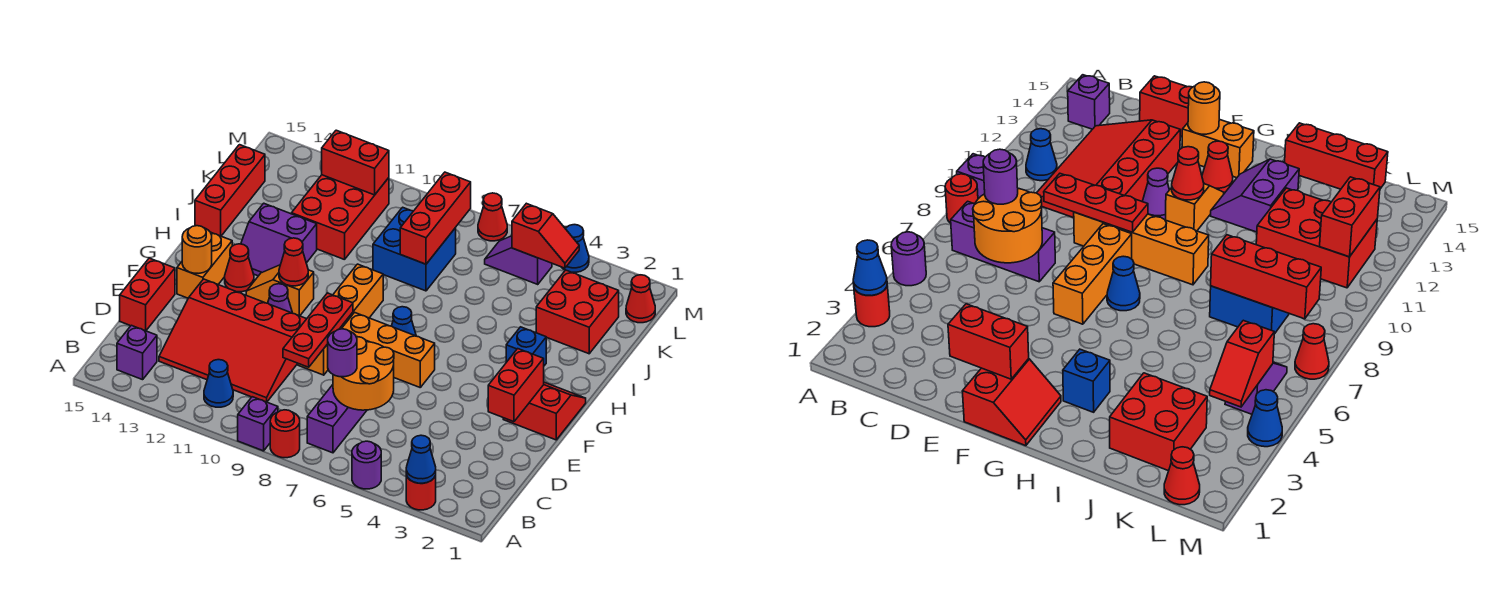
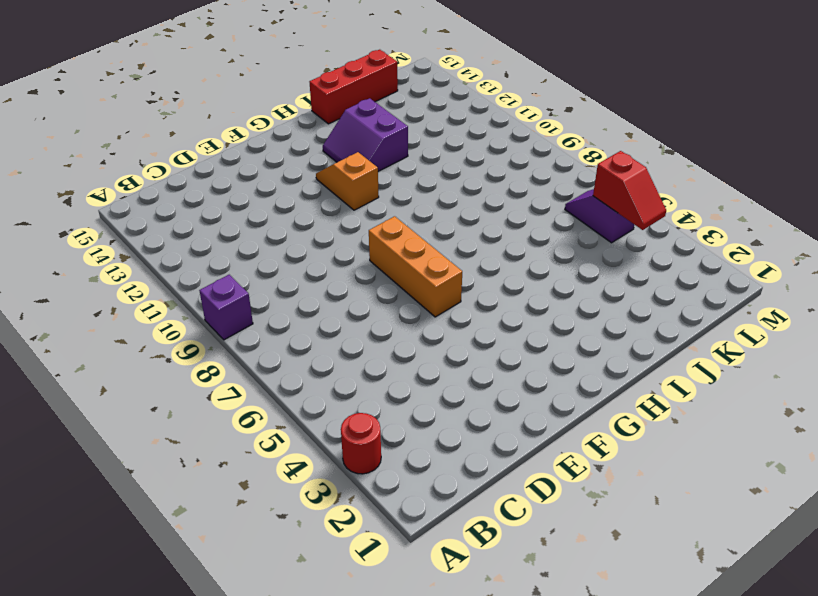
none -> purple 1x1 round brick [352,441,381,489]
none -> red 1x1 round brick [270,410,300,458]
none -> purple 1x3 brick [307,385,367,453]
none -> blue 1x1 cone [204,360,233,407]

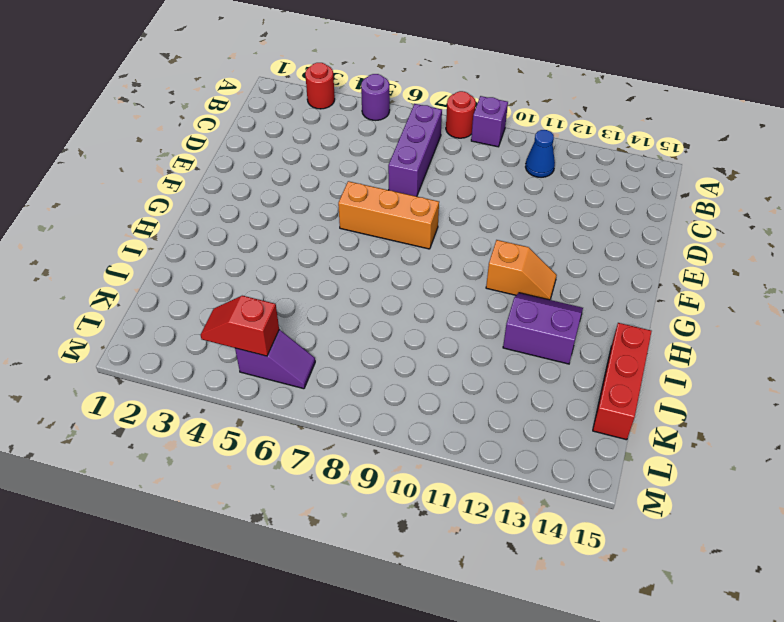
none -> purple 1x1 brick [117,325,157,380]
none -> red 3x4 slope [159,279,306,402]
none -> red 1x2 brick [120,258,175,331]
none -> orange 1x4 brick [298,264,383,375]

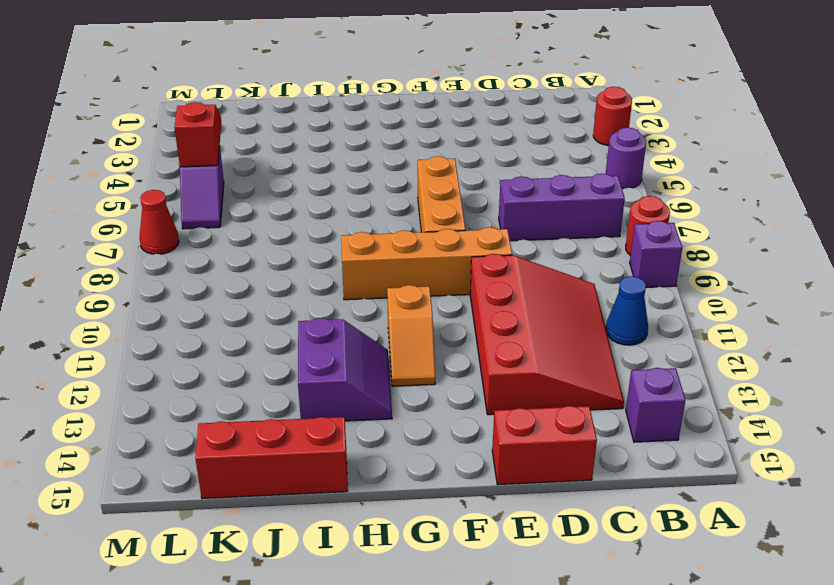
none -> red 2x2 slope [503,382,586,440]
none -> purple 1x1 cone [268,284,292,313]
none -> orange 1x2 brick [177,233,232,298]
none -> blue 1x1 cone [392,307,416,336]

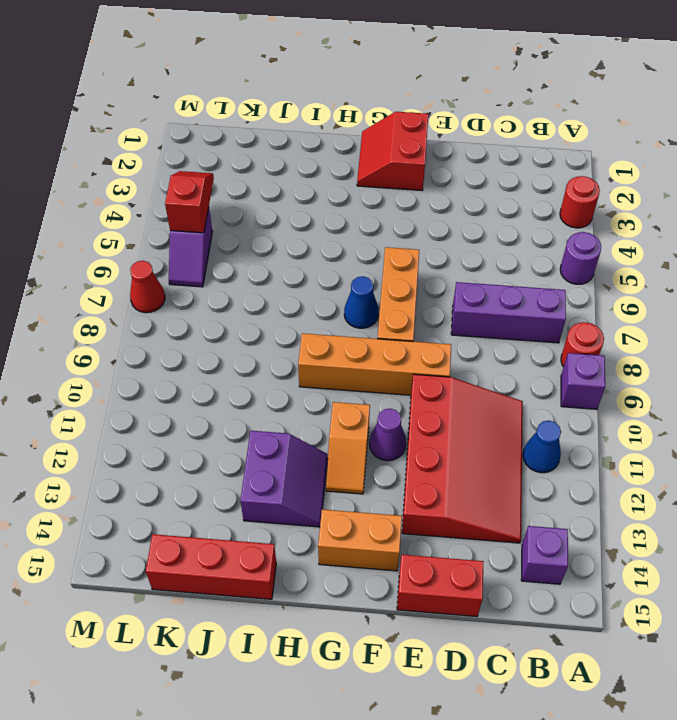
none -> red 1x1 cone [225,244,254,292]
none -> blue 1x1 brick [506,327,546,366]
none -> red 2x2 brick [536,270,619,354]
none -> blue 2x2 brick [373,207,456,291]

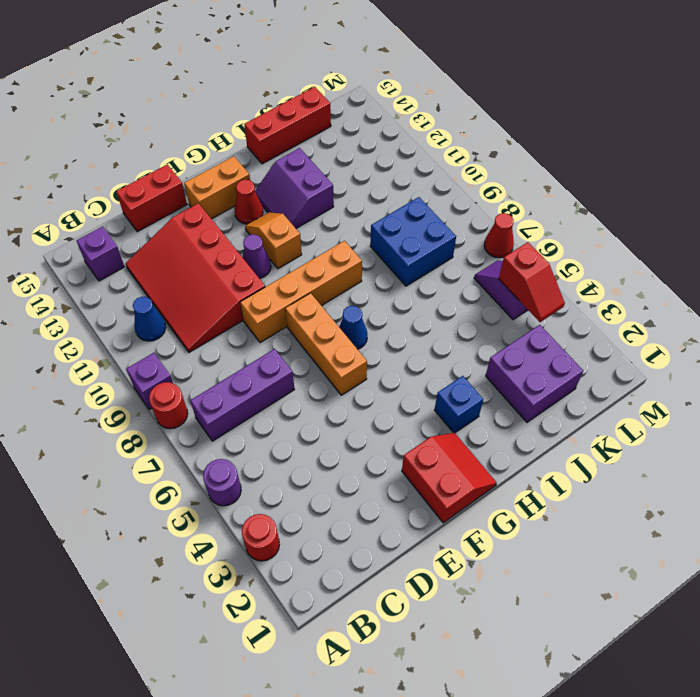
purple 2x2 brick [486,325,583,422] -> red 2x2 brick [536,270,619,354]
none -> red 2x3 brick [292,175,389,260]
none -> red 1x1 cone [626,275,655,323]
none -> blue 1x1 cone [562,225,589,272]
none -> blue 1x1 cone [406,435,436,483]

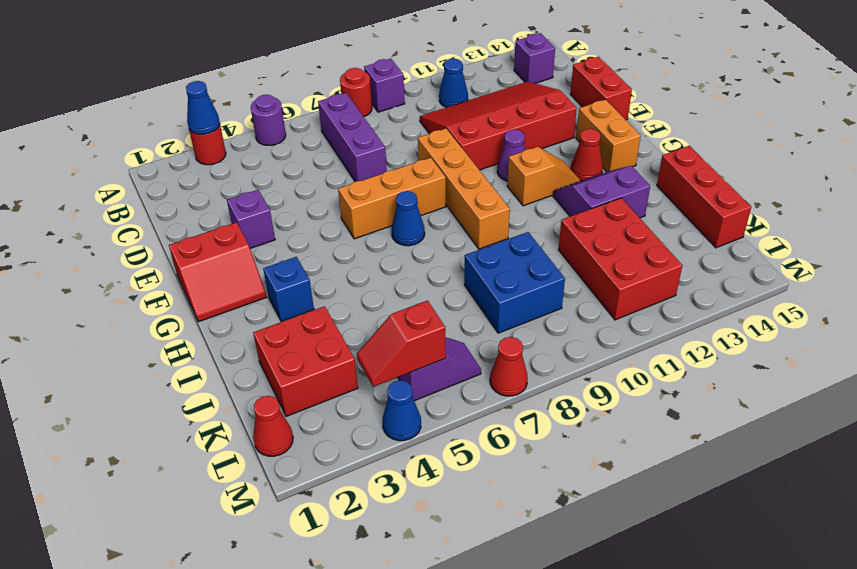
purple 1x1 brick [227,190,275,248] -> none
none -> orange 2x2 round brick [333,337,394,410]
none -> red 1x3 plate [283,293,353,367]
none -> red 1x2 brick [488,349,544,422]
none -> orange 1x1 round brick [182,226,212,273]

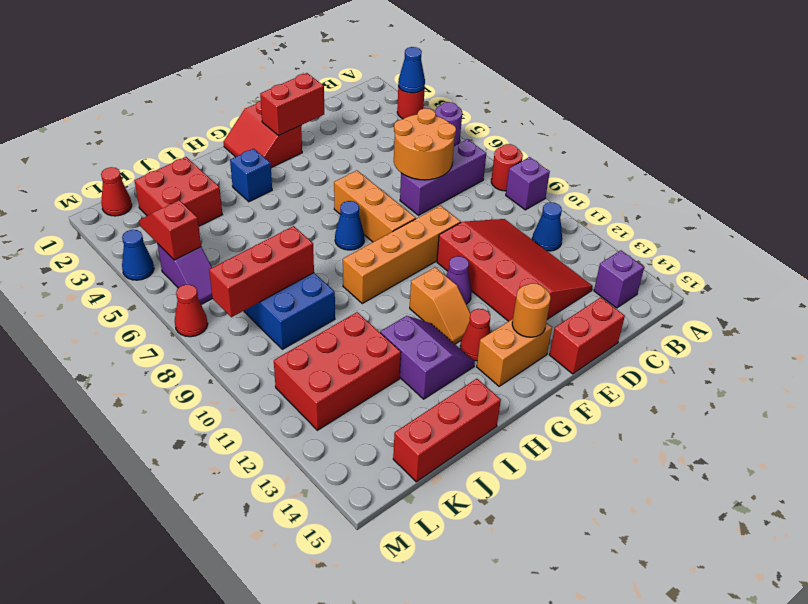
none -> red 1x3 plate [283,293,353,367]
none -> red 1x1 cone [279,238,308,286]
none -> red 1x2 brick [322,130,389,195]
none -> purple 1x1 round brick [328,329,357,377]

